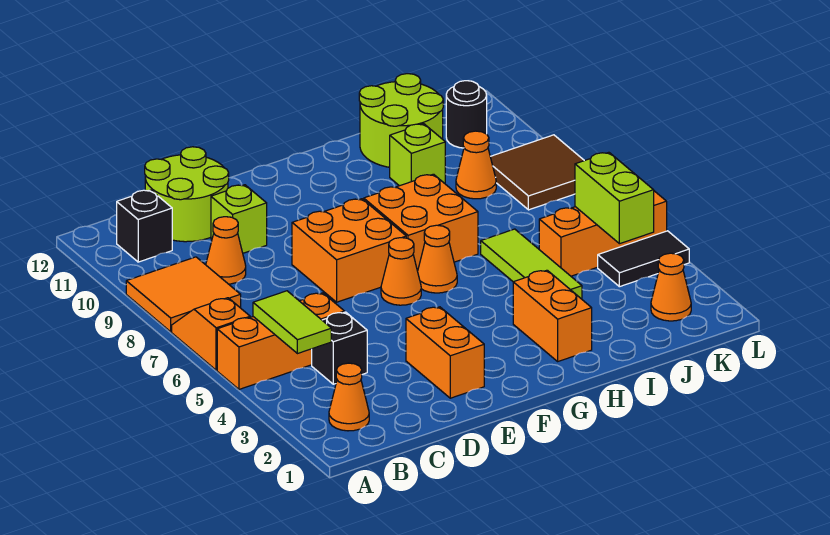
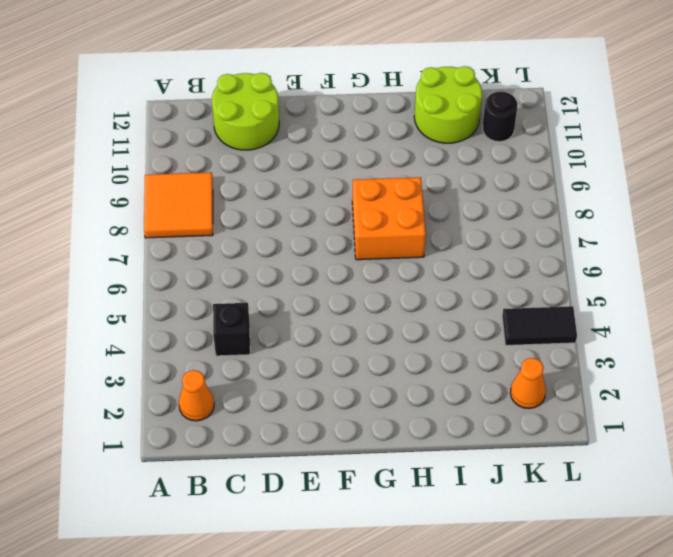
none -> orange 1x3 brick [217,293,345,389]
none -> orange 1x2 slope [172,298,250,370]
none -> black 1x1 brick [117,190,172,262]

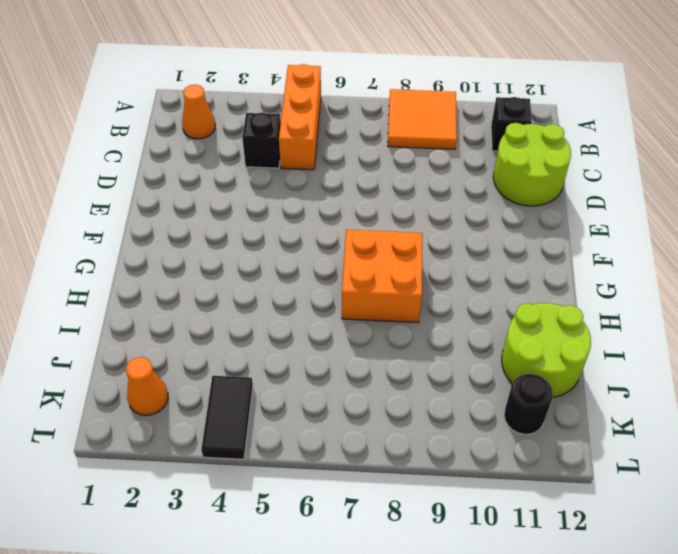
none -> orange 1x2 slope [172,298,250,370]
none -> orange 1x1 cone [206,217,246,284]
none -> lime 1x1 brick [211,185,267,253]

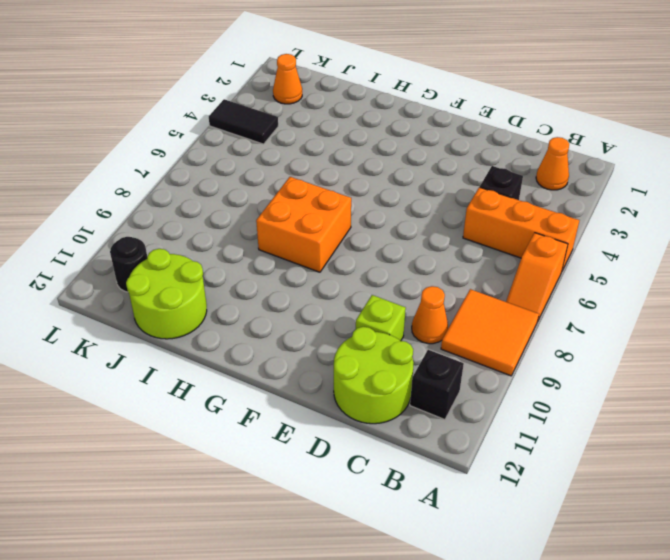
none -> orange 1x2 brick [406,307,484,398]
none -> orange 2x2 brick [292,199,406,302]
none -> orange 1x1 cone [381,238,421,305]

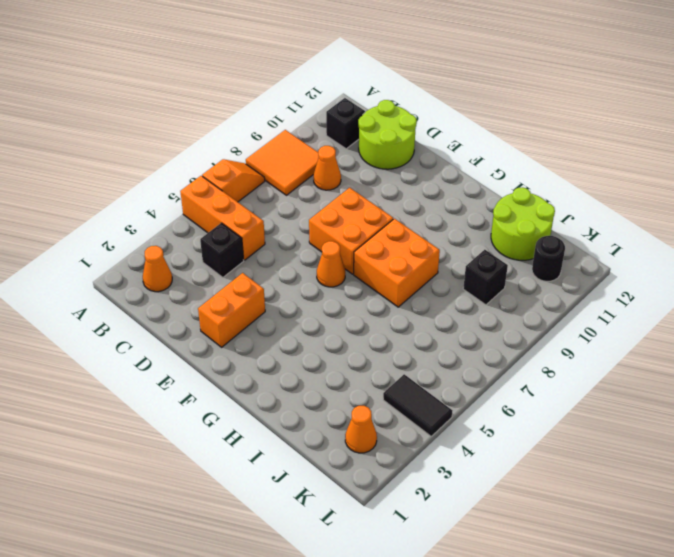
black 1x1 brick [463,250,508,305] -> orange 1x1 cone [456,131,496,199]
none -> lime 1x1 brick [211,185,267,253]
none -> orange 1x1 cone [418,225,457,293]
none -> orange 1x2 brick [513,270,592,361]

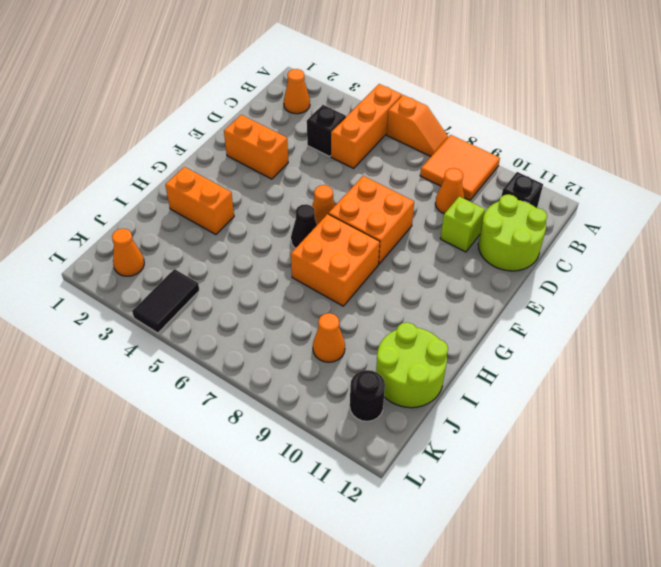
black 1x1 cone [291,204,317,248] -> orange 1x1 cone [418,225,457,293]
none -> lime 1x3 tile [481,229,582,299]
none -> lime 1x1 brick [390,124,445,186]
none -> orange 1x3 brick [539,191,667,276]

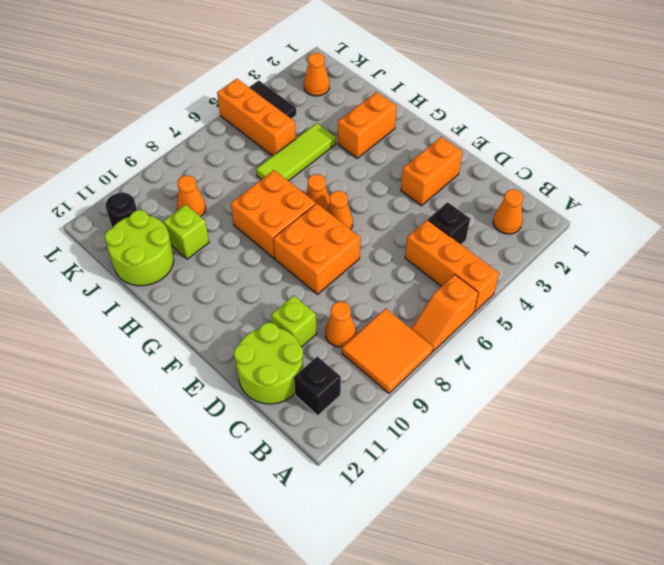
none -> brown 2x2 tile [490,135,584,210]
none -> lime 1x2 tile [253,291,331,354]
none -> lime 1x2 brick [575,152,654,244]

